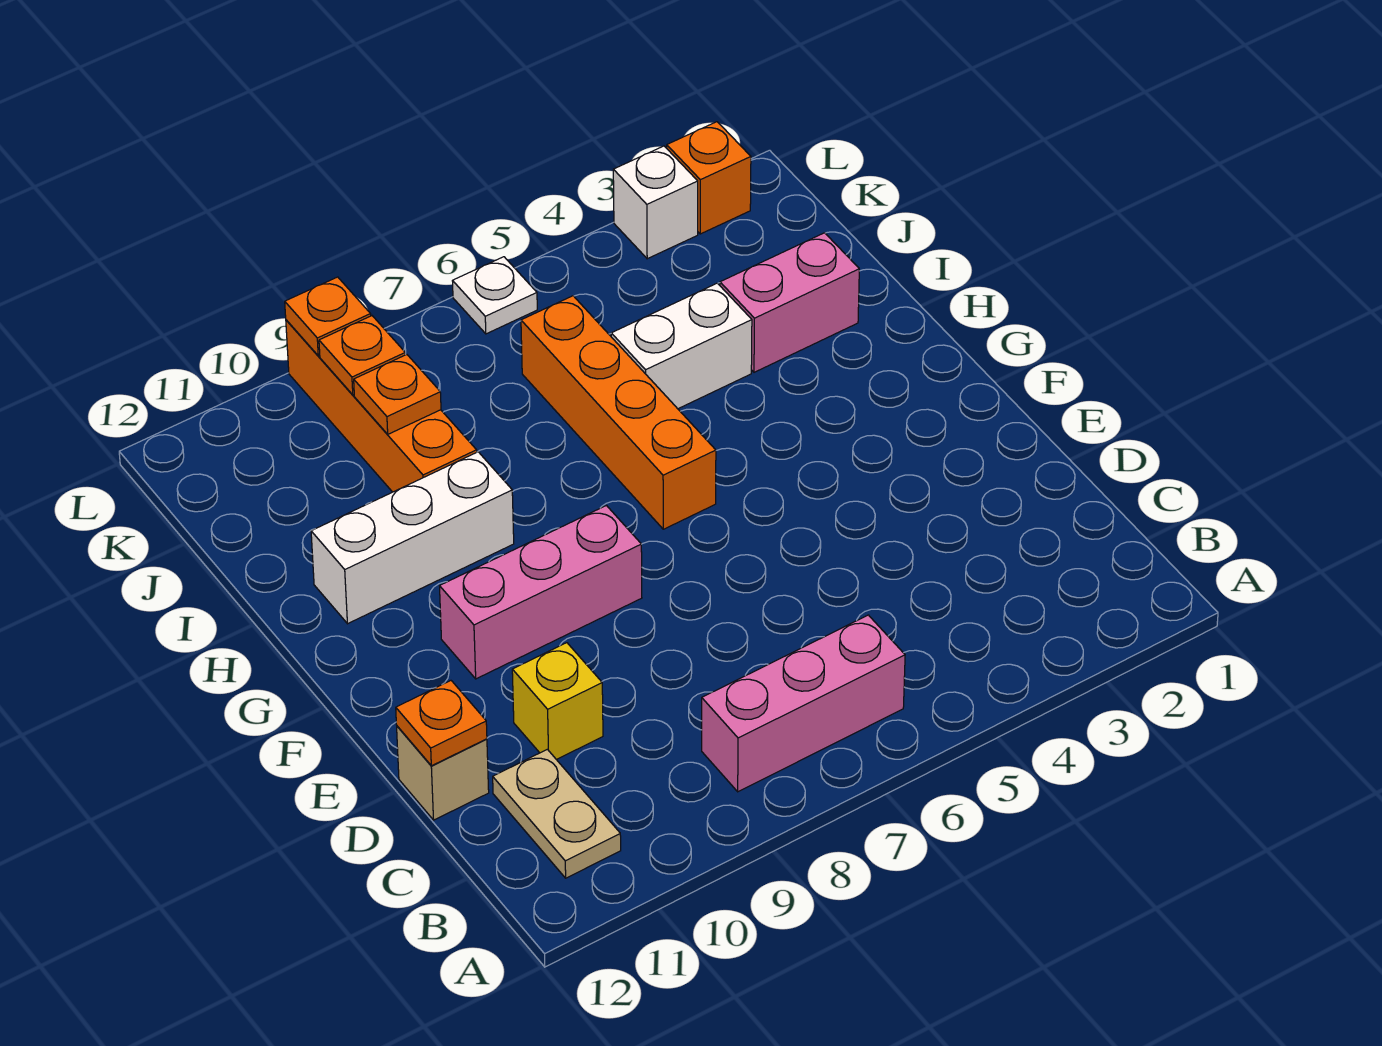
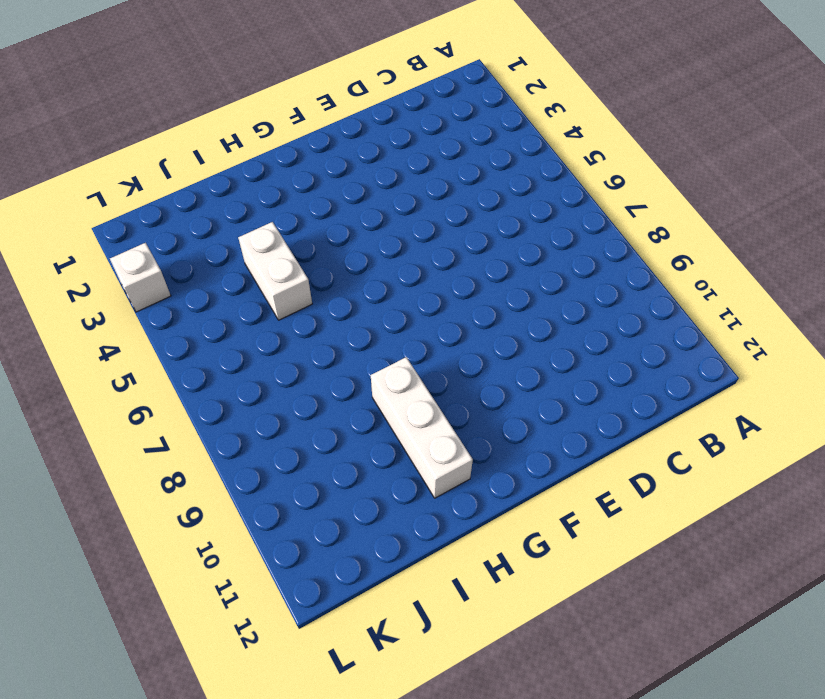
none -> pink 1x3 brick [702,615,905,792]
none -> tan 1x2 plate [493,749,621,878]
none -> yellow 1x1 brick [512,643,603,760]

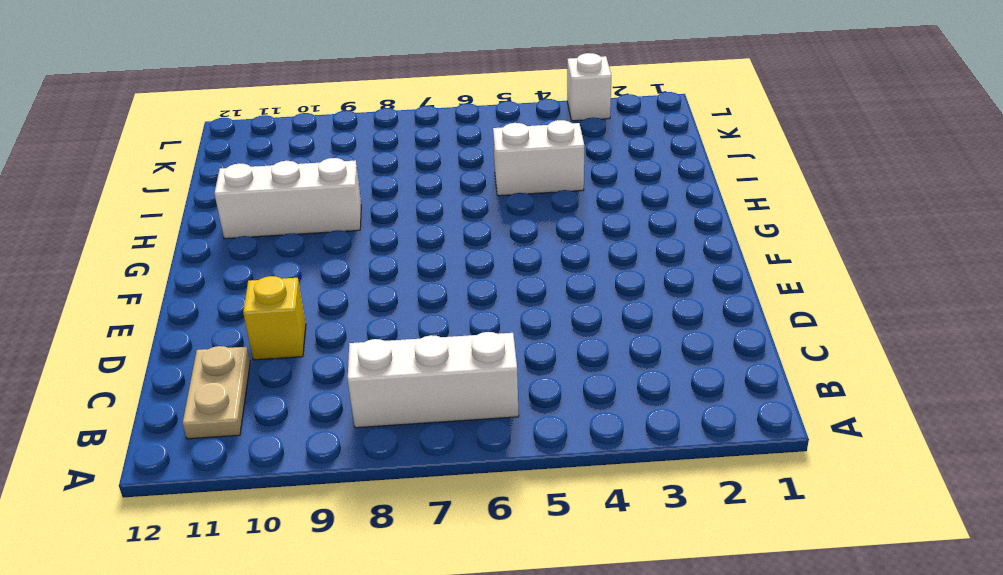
white 1x3 brick [348,332,519,428] -> pink 1x3 brick [702,615,905,792]
none -> tan 1x1 brick [397,726,489,820]
none -> pink 1x3 brick [440,506,642,679]
none -> orange 1x4 brick [521,296,716,529]

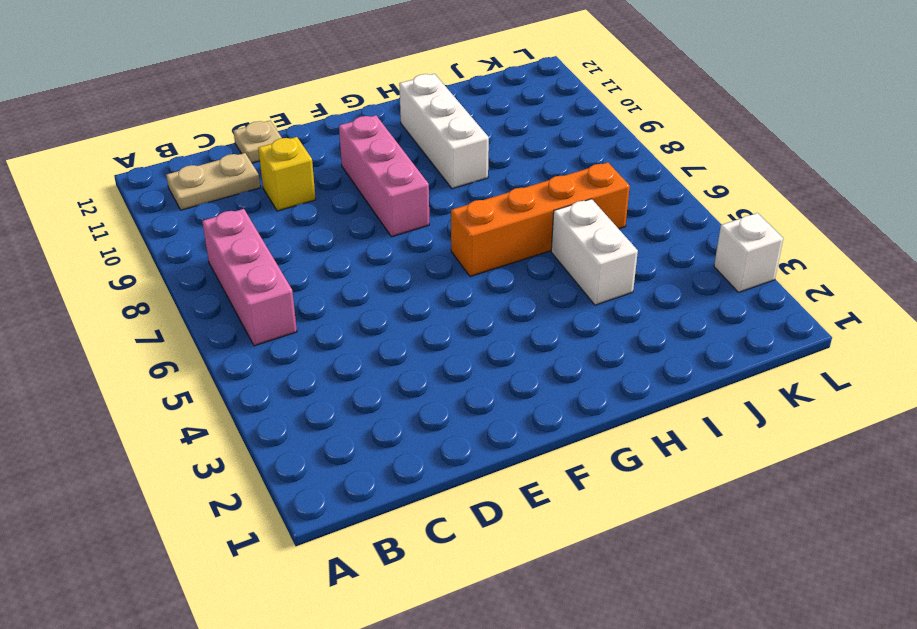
tan 1x1 plate [233,121,282,163] -> tan 1x1 brick [397,726,489,820]
none -> pink 1x2 brick [720,233,859,372]
none -> orange 1x4 brick [286,320,477,492]
none -> orange 1x1 brick [667,122,751,234]

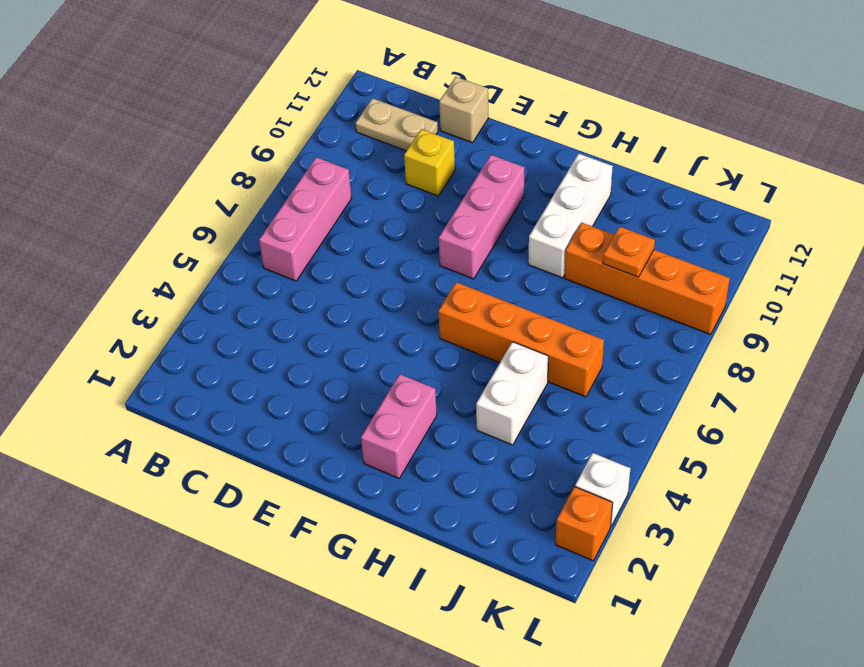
pink 1x2 brick [361,374,437,478] -> pink 1x2 brick moved to [720,233,859,372]
none -> white 1x1 plate [453,257,537,334]
none -> orange 1x1 plate [396,681,487,766]
none -> orange 1x1 plate [319,316,405,395]

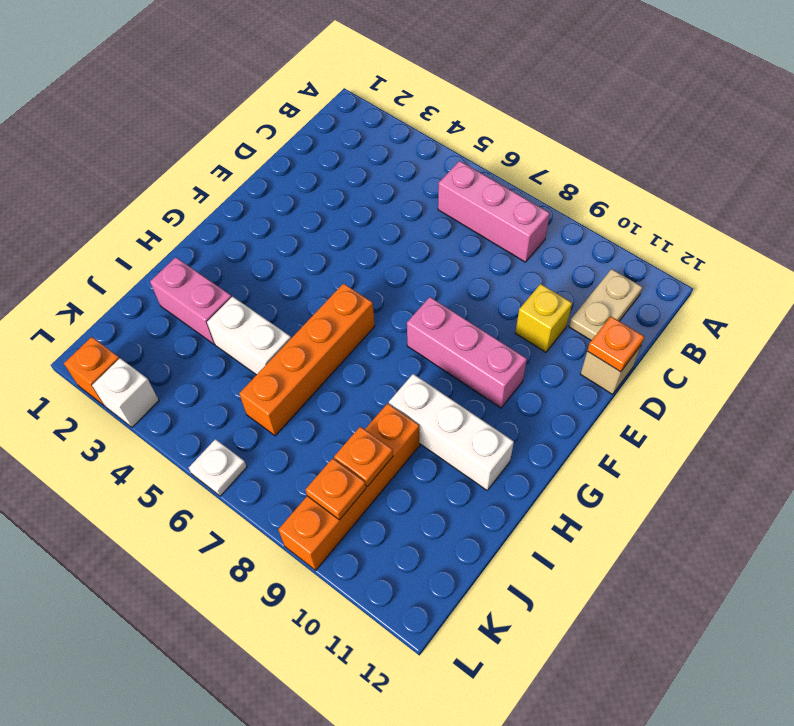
none -> orange 1x1 plate [285,277,371,356]

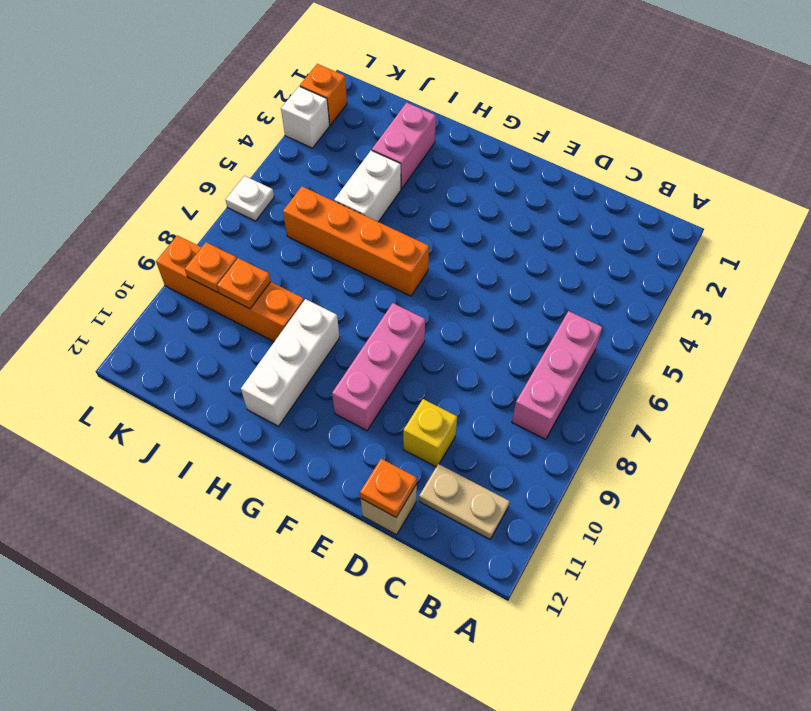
none -> orange 1x1 plate [285,277,371,356]

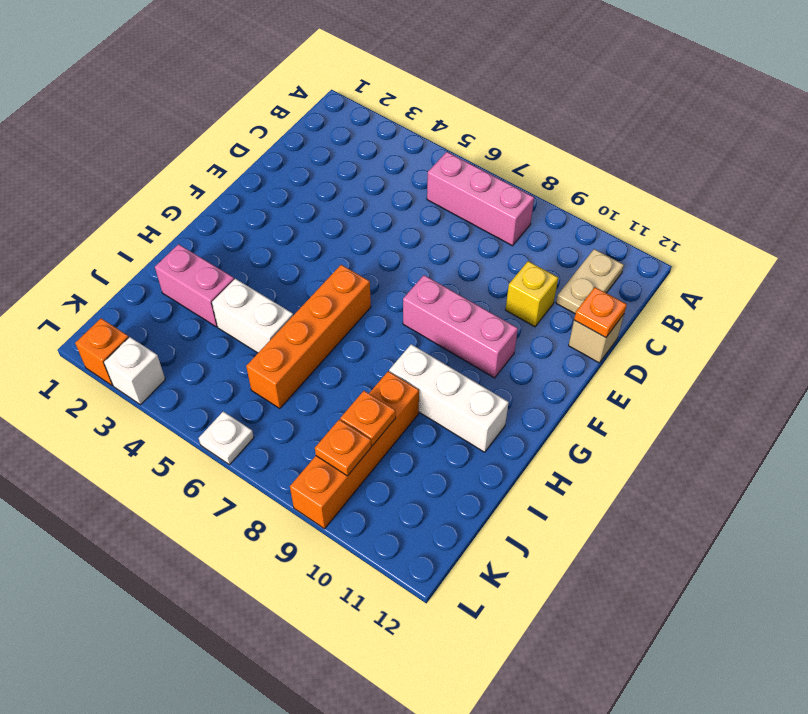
none -> orange 1x1 plate [285,277,371,356]

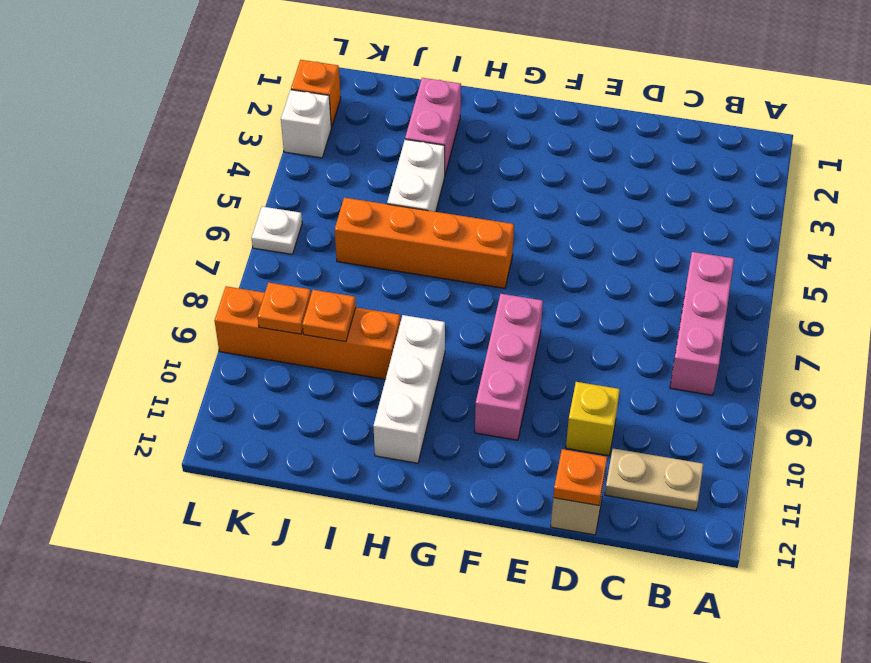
none -> orange 1x1 plate [285,277,371,356]

